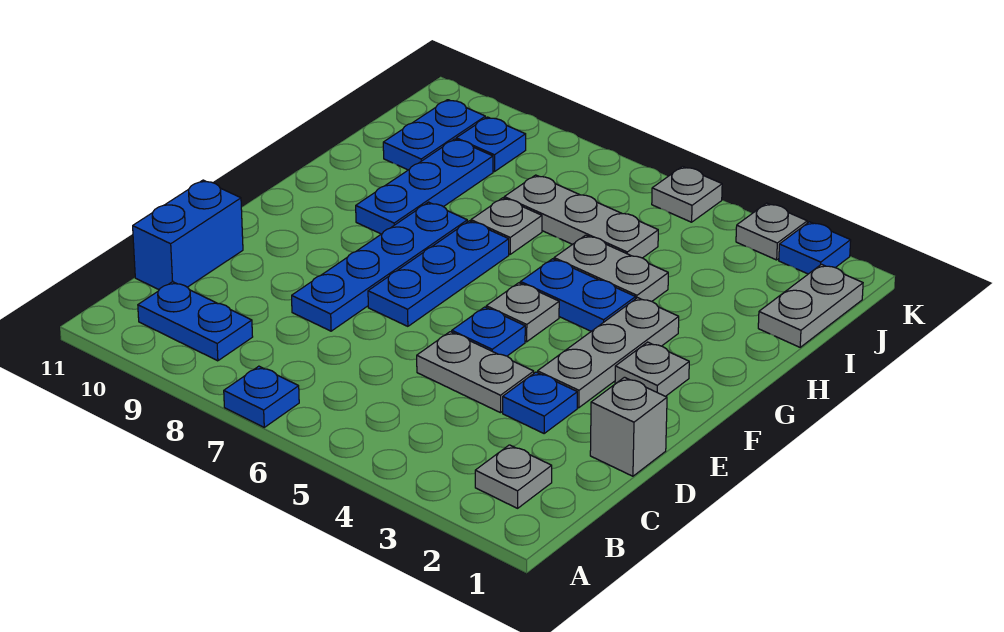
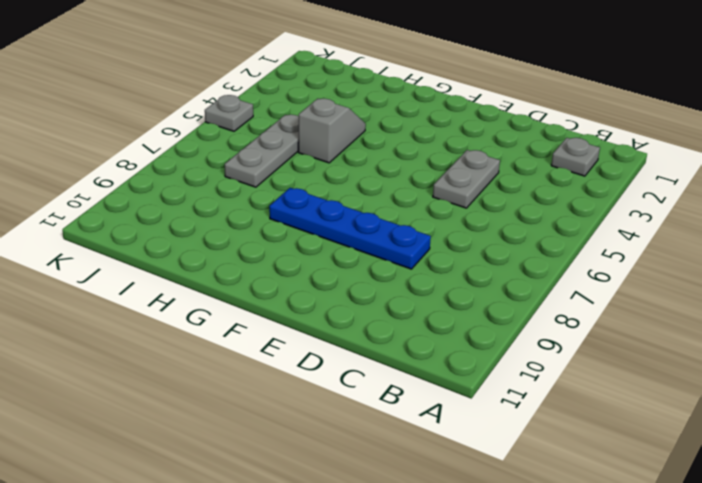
grey 1x2 slope [298,99,366,163] -> grey 1x2 plate [554,235,668,301]
none -> blue 1x1 plate [224,366,299,427]
none -> blue 1x2 plate [138,282,253,361]
none -> blue 1x2 brick [133,180,243,289]

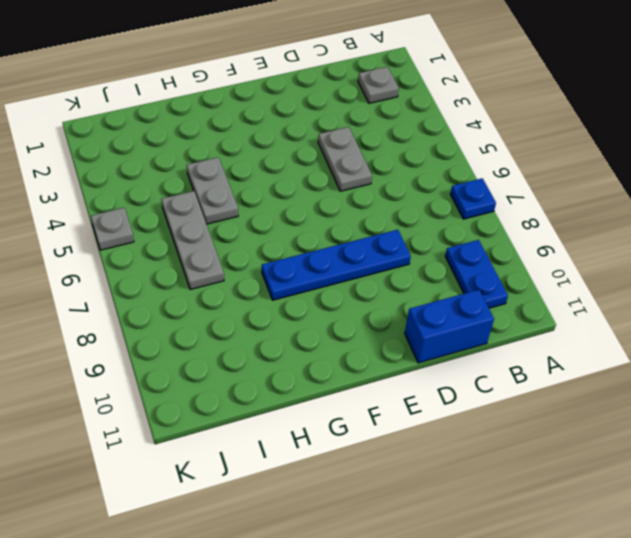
none -> grey 1x1 brick [590,377,667,476]
none -> blue 1x1 plate [503,372,577,434]
none -> grey 1x3 plate [538,298,679,408]

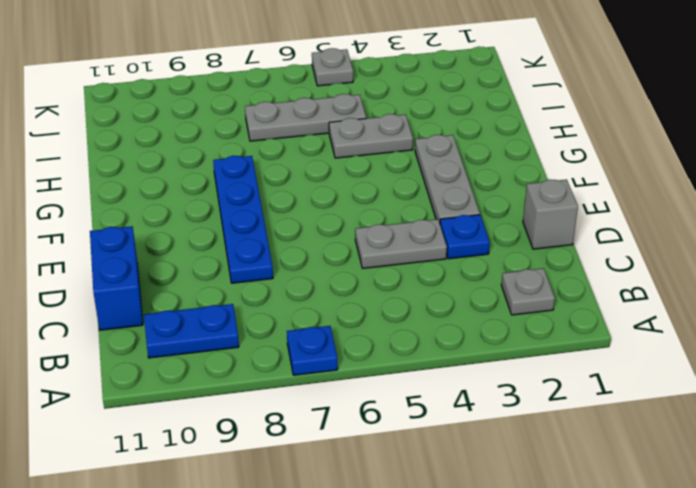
none -> blue 1x1 plate [452,307,525,356]
none -> blue 1x3 plate [368,221,509,326]
none -> grey 1x1 plate [615,342,689,396]

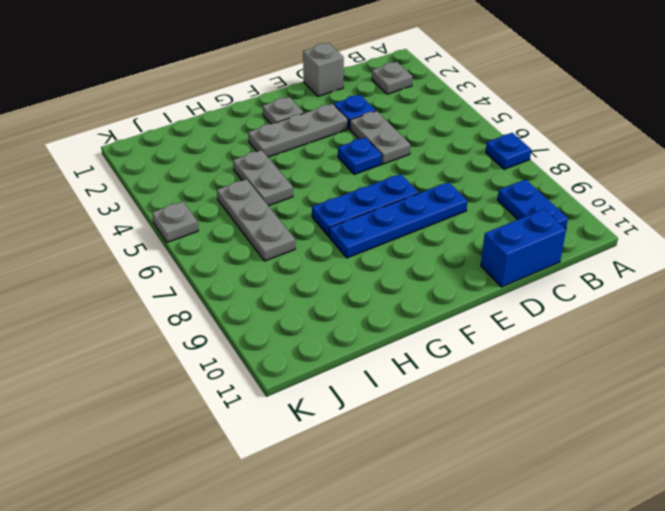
none -> grey 1x1 plate [486,283,559,342]
none -> blue 1x2 plate [520,259,636,331]
none -> blue 1x3 plate [356,139,493,234]

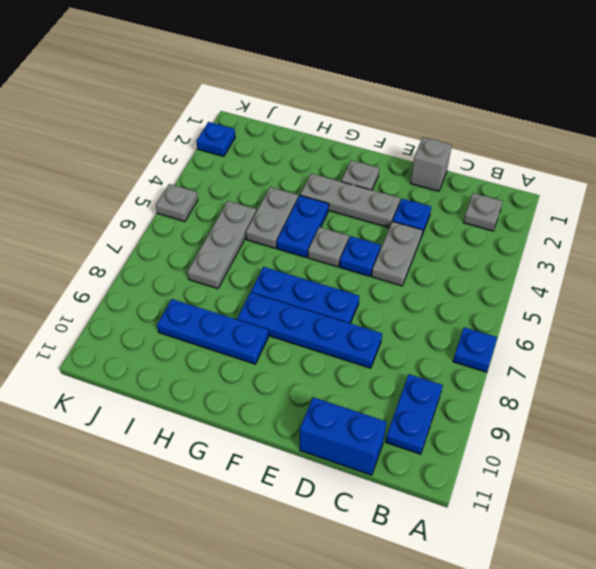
none -> grey 1x1 plate [471,198,542,254]
none -> grey 1x2 plate [758,264,863,347]
none -> blue 1x2 plate [383,100,485,170]

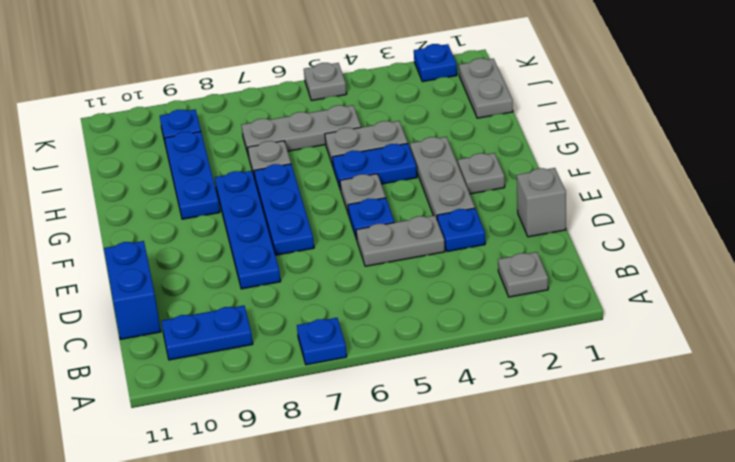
none -> blue 1x2 plate [383,100,485,170]
none -> grey 1x1 plate [736,203,807,260]

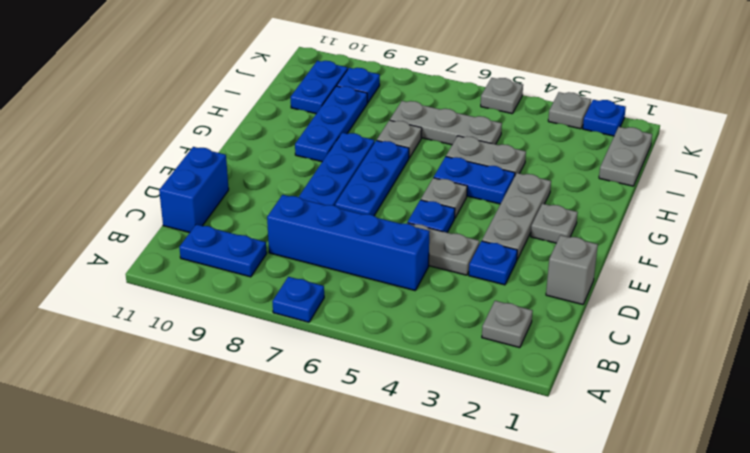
blue 1x4 brick [267,195,430,290] -> none

